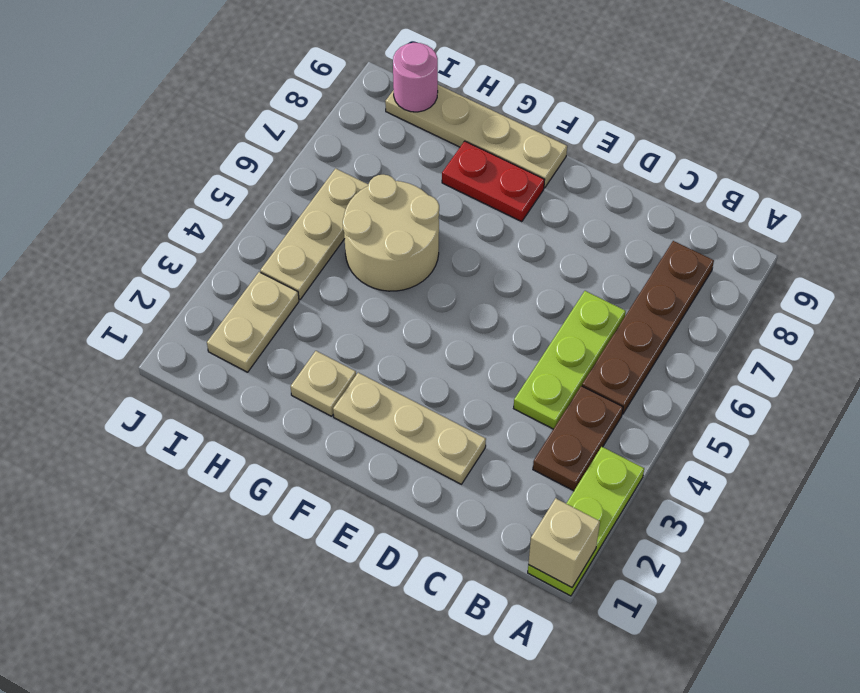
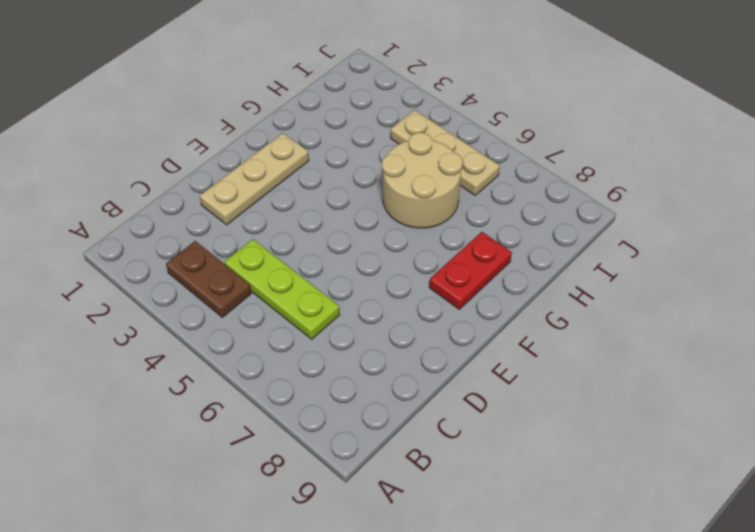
none -> lime 1x3 plate [528,447,644,596]
none -> brown 1x4 plate [582,241,714,414]
none -> tan 1x4 plate [385,85,567,188]

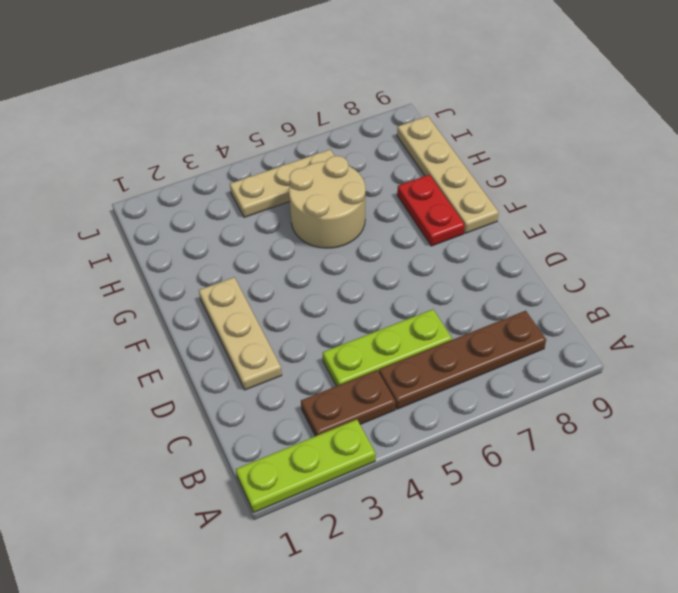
none -> tan 1x1 plate [290,351,356,416]
none -> tan 1x2 plate [207,272,299,372]
none -> tan 1x1 brick [528,498,600,587]

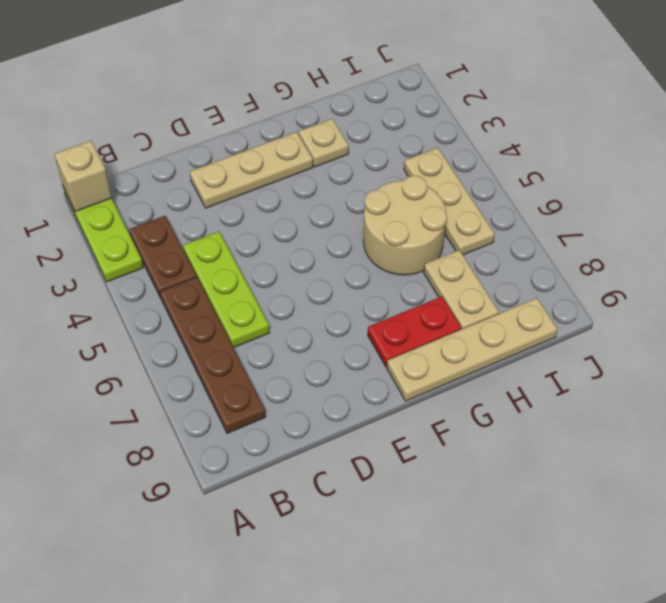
tan 1x2 plate [424,250,499,329] -> tan 1x2 plate moved to [207,272,299,372]
none -> pink 1x1 round brick [393,43,438,112]

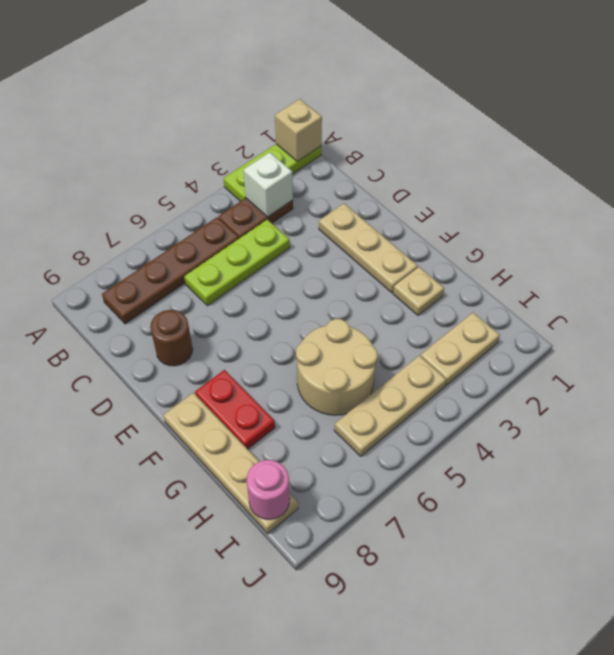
white 1x1 brick [244,152,293,217] -> none
brown 1x1 round brick [150,310,193,366] -> none

